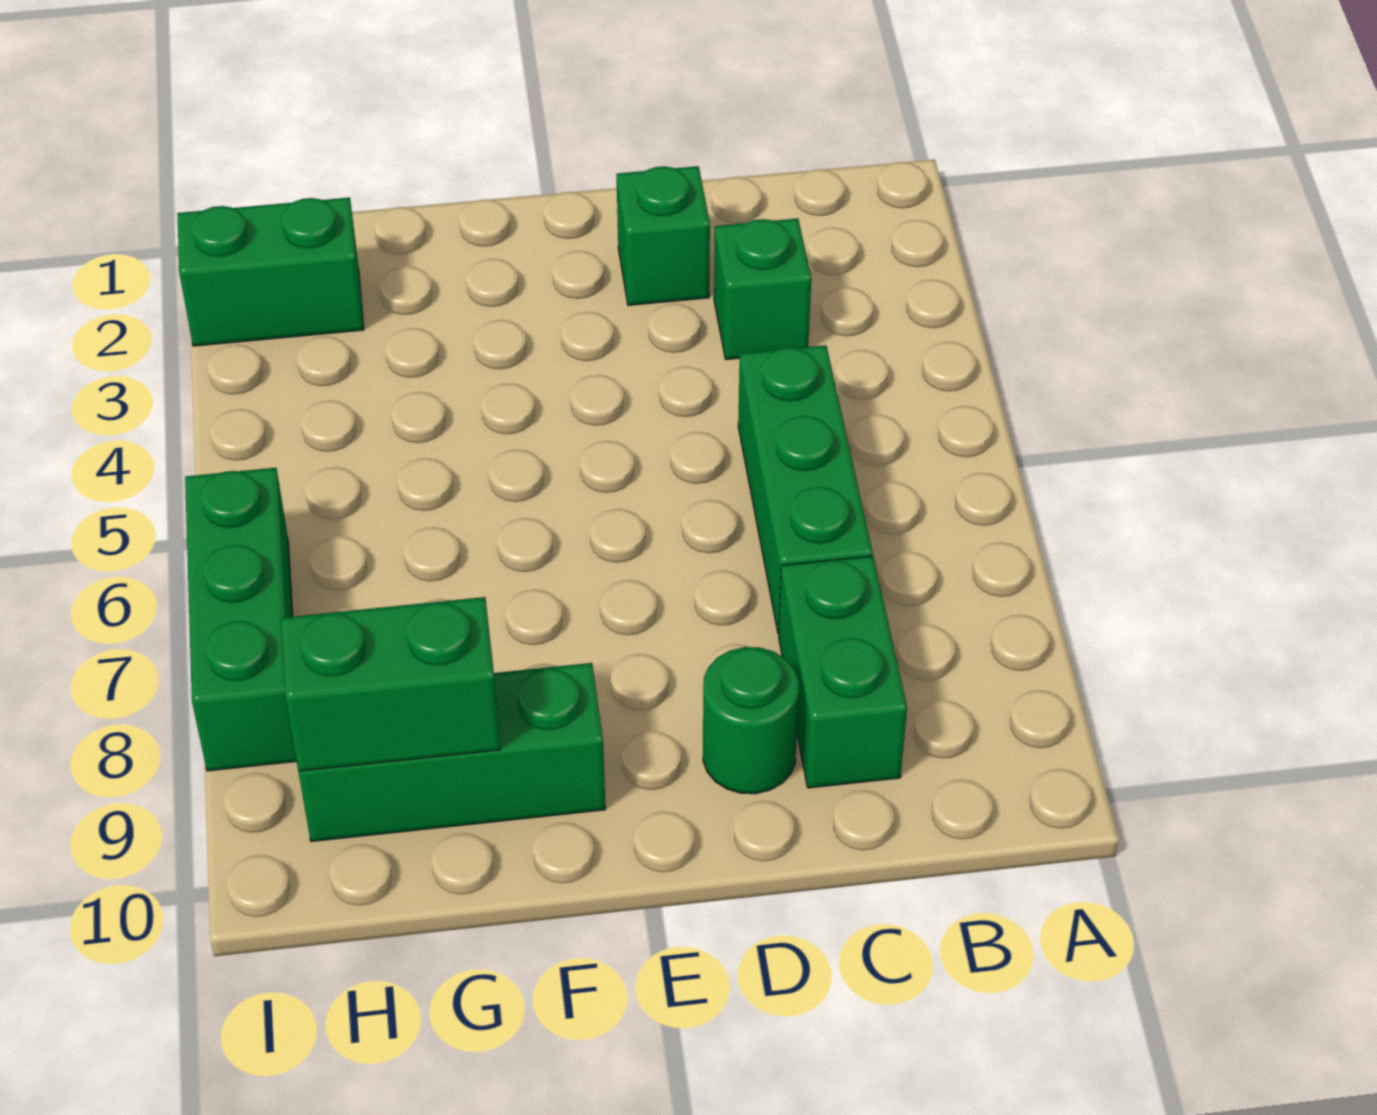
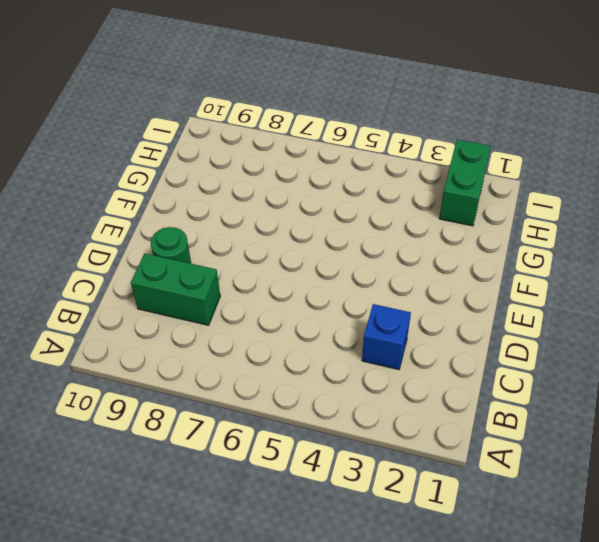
blue 1x1 brick [362,304,411,370] -> green 1x1 brick [714,218,811,360]
none -> green 1x3 brick [738,345,873,634]
none -> green 1x1 brick [616,166,710,305]

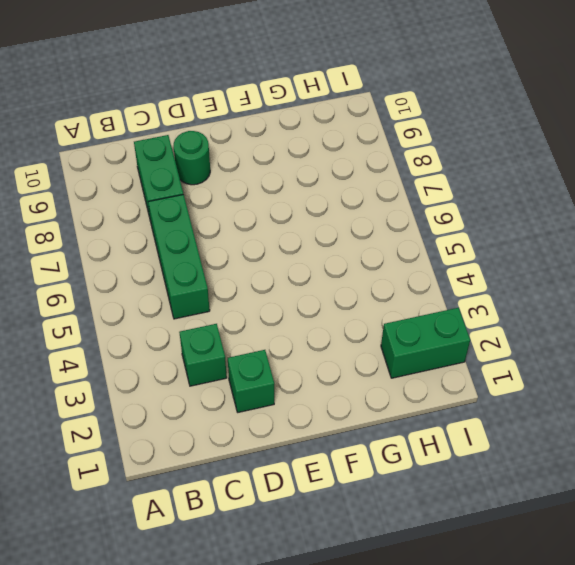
none -> green 1x3 brick [298,663,606,842]
none -> green 1x3 brick [185,468,297,771]

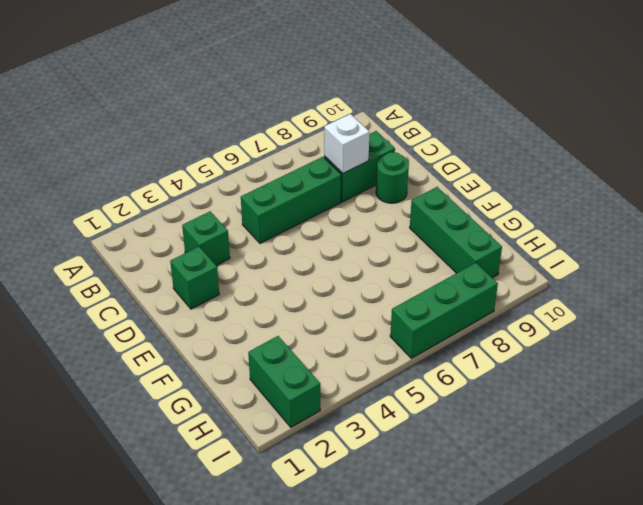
white 1x1 brick [324,114,369,173] -> none
none -> green 1x2 brick [281,597,500,771]

